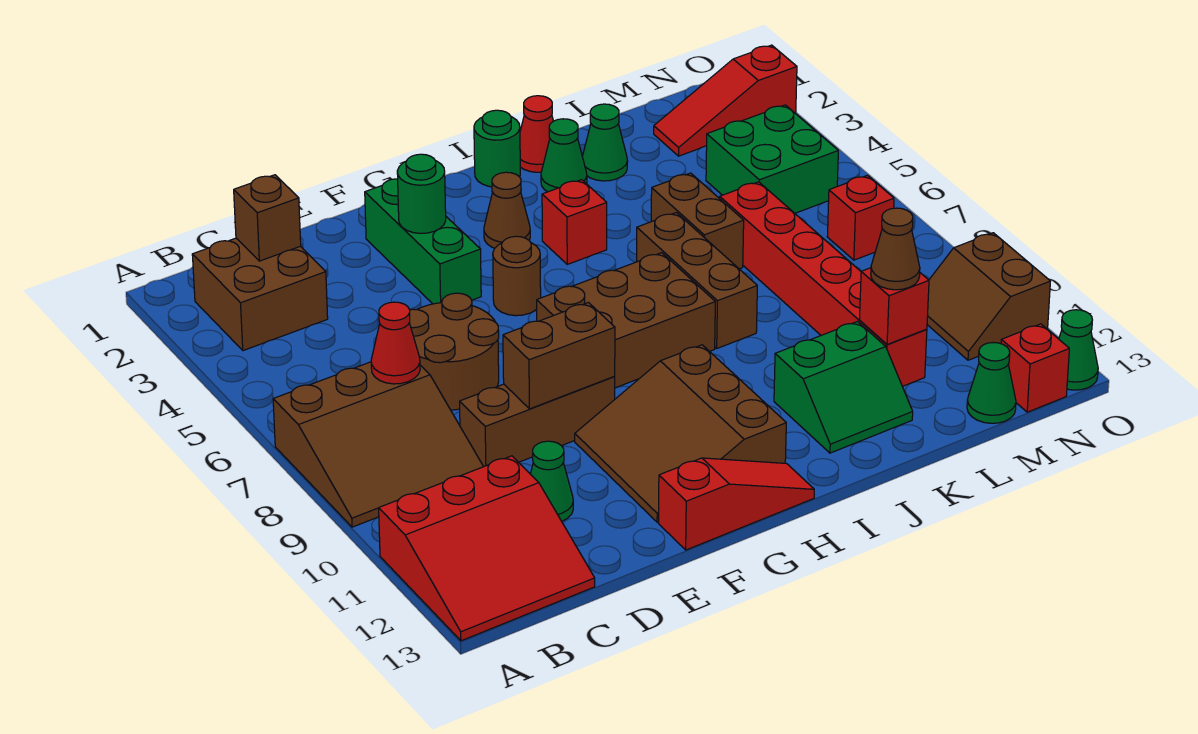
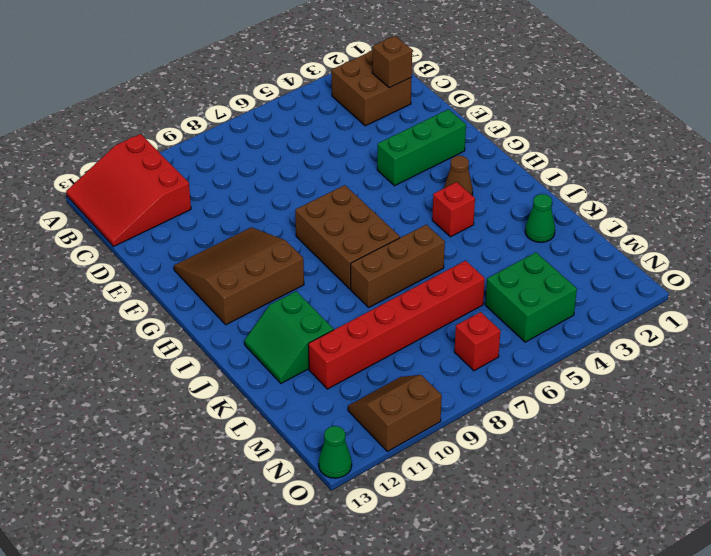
none -> brown 3x3 slope [273,362,483,527]
none -> brown 2x2 round brick [409,293,499,410]
none -> brown 1x3 brick [460,376,615,467]
none -> green 1x1 cone [530,441,573,521]

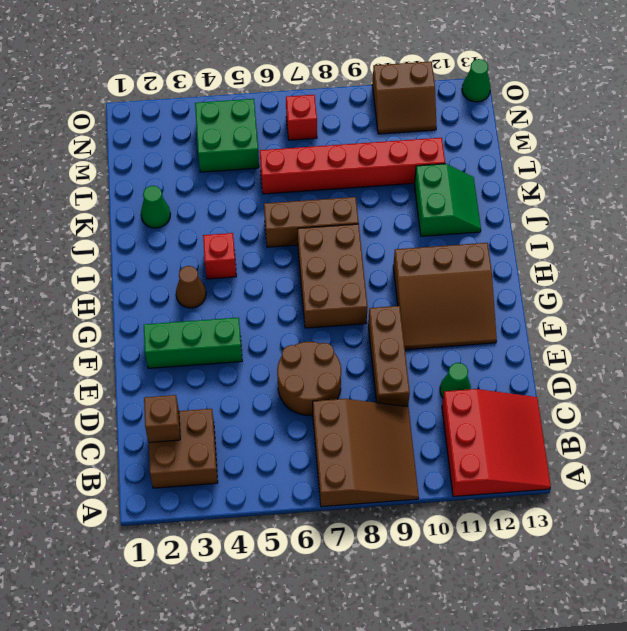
none -> red 1x3 slope [658,458,814,550]
none -> brown 1x1 round brick [493,236,541,316]
none -> green 1x1 round brick [474,110,520,187]
none -> red 1x1 cone [520,96,553,172]

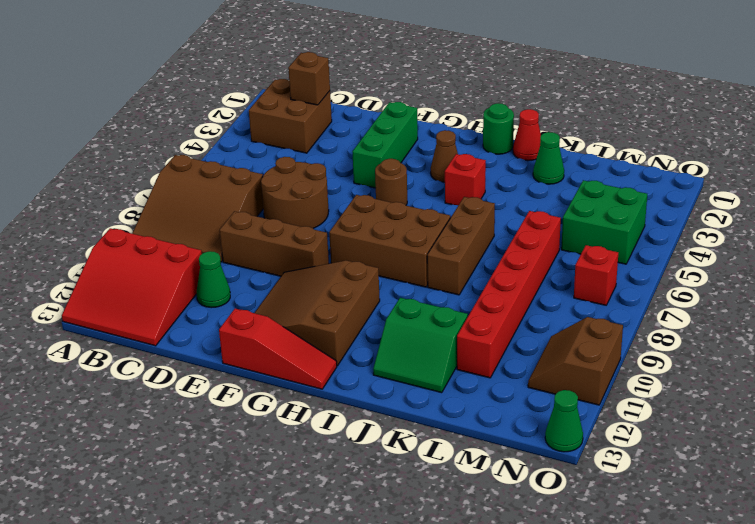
none -> green 1x1 cone [541,119,587,192]
none -> brown 1x2 brick [651,173,744,269]
none -> red 1x3 slope [654,45,797,156]
none -> green 1x1 cone [967,343,1016,423]

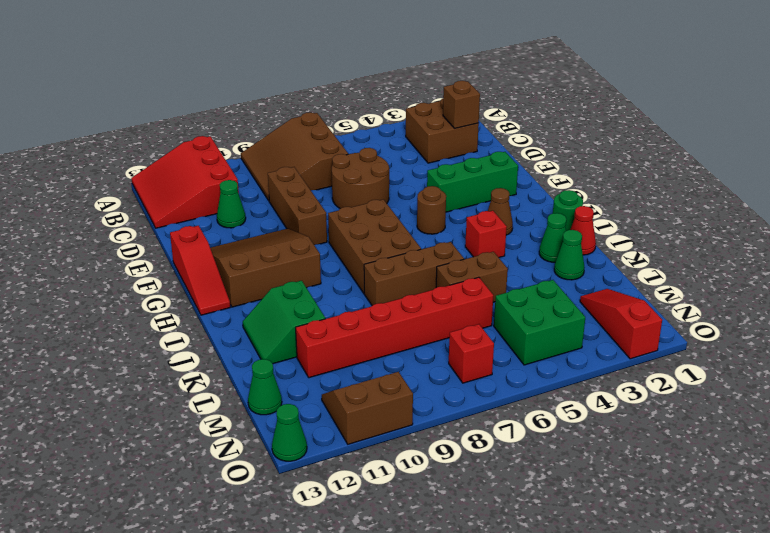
none -> red 1x1 brick [1001,324,1069,412]
none -> red 1x1 cone [371,302,420,384]
none -> brown 1x2 brick [503,303,615,409]
none -> green 1x1 round brick [397,154,446,233]

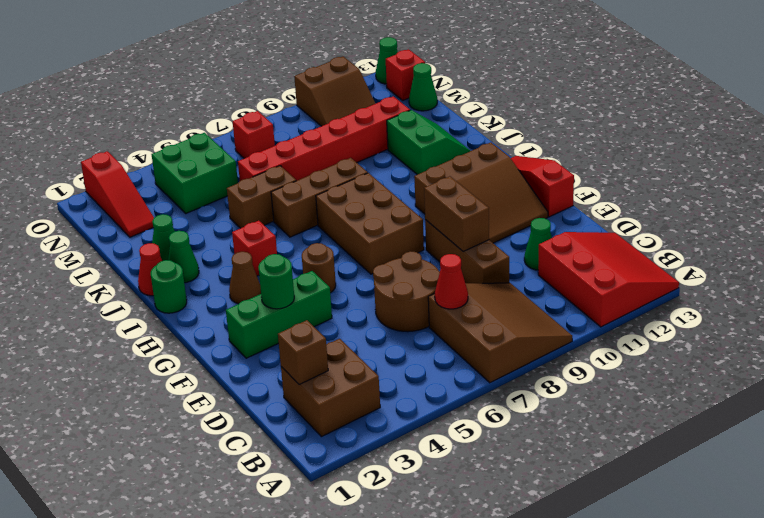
none -> red 1x1 brick [860,268,929,344]
none -> brown 1x1 cone [871,208,920,290]

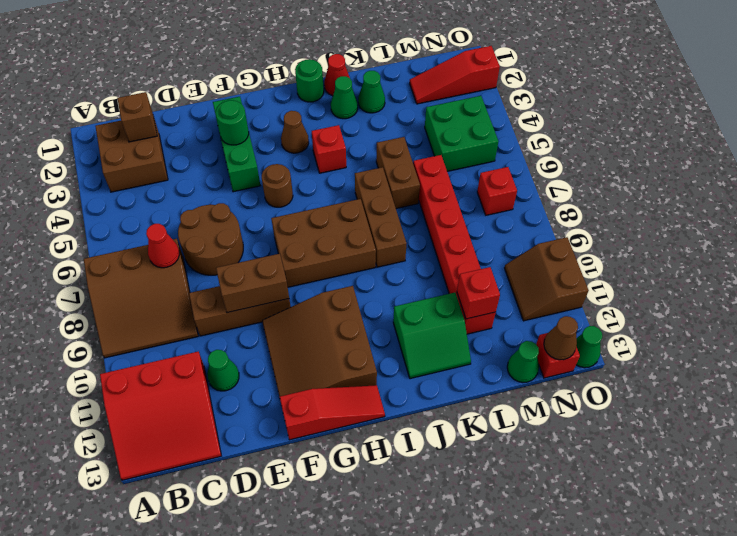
brown 1x1 cone [544,316,578,360] -> brown 1x1 cone moved to [871,208,920,290]

